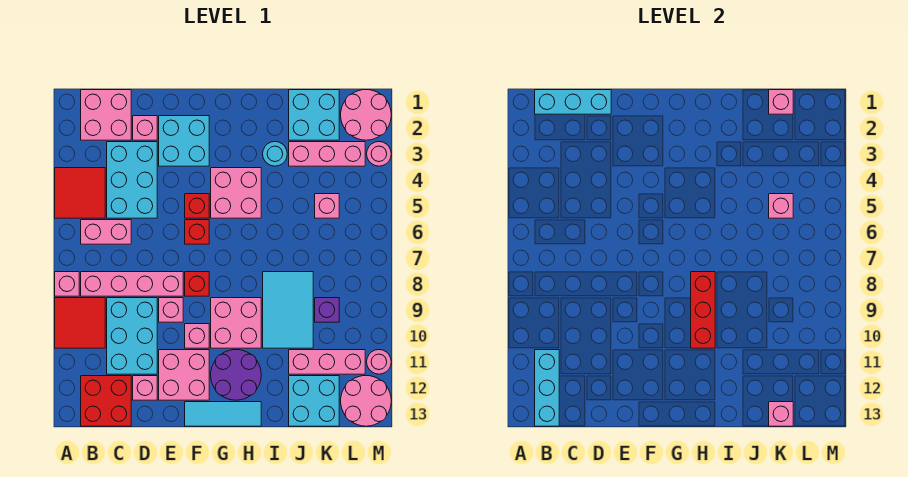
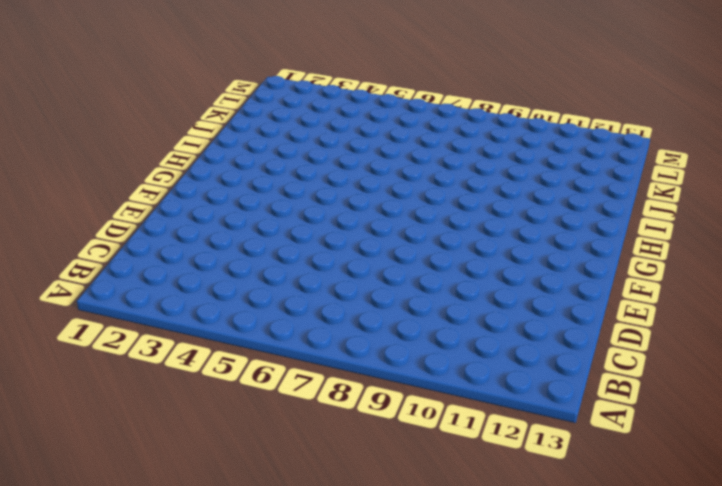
none -> red 2x2 tile [55,168,105,218]
none -> pink 1x1 brick [55,272,79,296]
none -> red 2x2 tile [55,298,105,348]
none -> pink 2x2 brick [81,90,131,140]

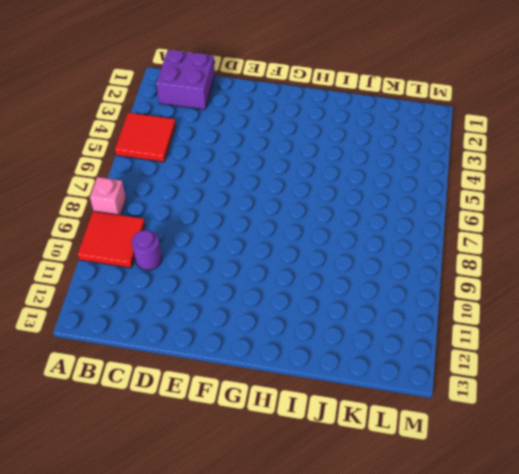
purple 2x2 brick [156,50,215,110] -> pink 2x2 brick [81,90,131,140]
purple 1x1 round brick [132,230,162,270] -> cyan 2x3 brick [107,298,157,374]
none -> pink 1x2 brick [81,220,131,244]
none -> pink 1x4 brick [81,272,183,296]
none -> red 2x2 brick [81,376,131,426]
none -> cyan 2x3 brick [107,142,157,218]

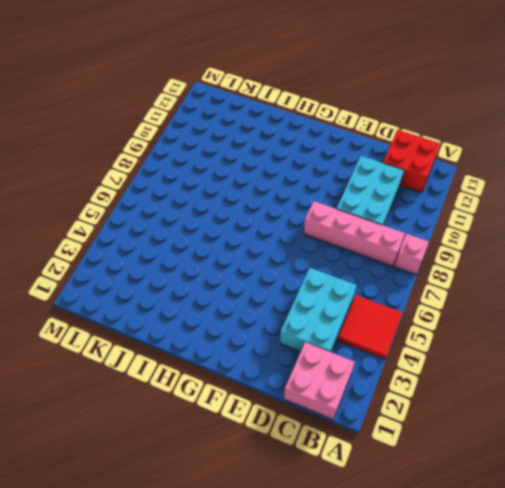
none -> red 2x2 tile [55,298,105,348]
none -> pink 1x2 brick [81,220,131,244]
none -> pink 1x1 brick [133,116,157,140]
none -> pink 1x1 brick [133,376,157,400]

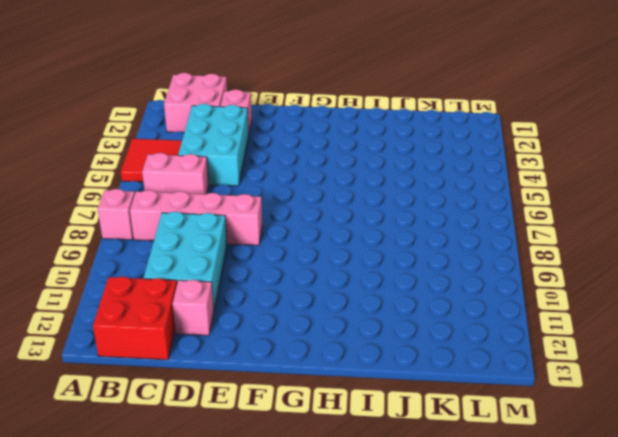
none -> red 2x2 tile [55,298,105,348]
none -> cyan 2x2 brick [159,116,209,166]
none -> pink 1x1 brick [159,298,183,322]
none -> pink 2x2 brick [159,350,209,400]

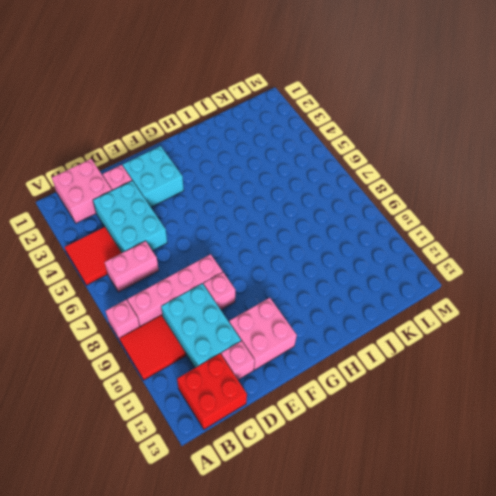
none -> red 1x1 brick [185,194,209,218]
none -> red 1x1 brick [185,220,209,244]
none -> red 1x1 brick [185,272,209,296]
none -> pink 1x1 brick [185,324,209,348]

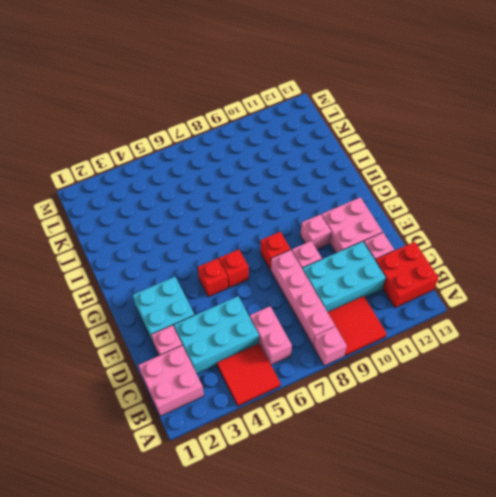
none -> cyan 1x3 tile [185,402,261,426]
none -> pink 2x2 brick [211,168,261,218]
none -> pink 2x2 brick [211,298,261,348]
none -> purple 2x2 round brick [211,350,261,400]

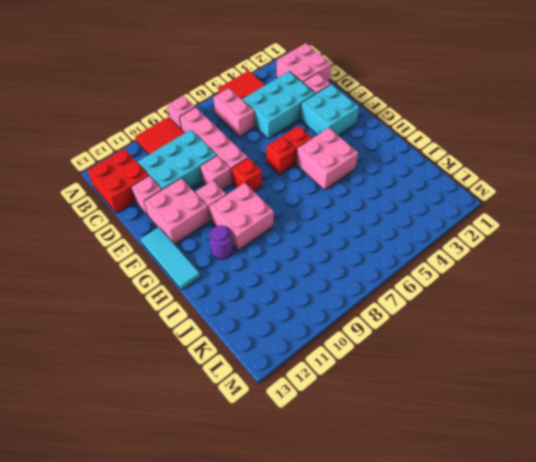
purple 1x1 round brick [209,226,233,259] -> purple 2x2 round brick [211,350,261,400]
none -> cyan 1x1 round brick [263,142,287,166]
none -> cyan 2x3 tile [263,272,313,348]
none -> cyan 2x2 brick [289,90,339,140]
none -> pink 1x3 brick [289,142,365,166]

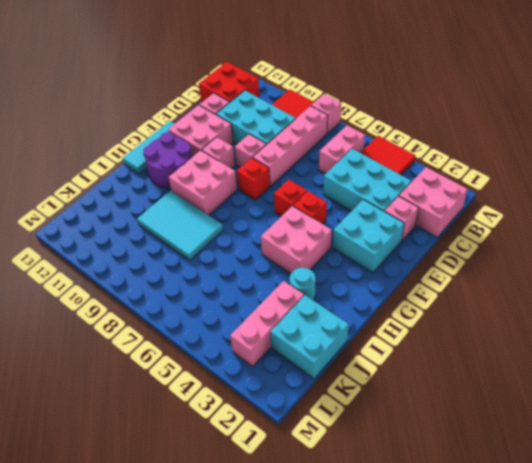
none -> pink 1x3 brick [289,350,365,374]
none -> cyan 2x2 brick [289,376,339,426]
none -> pink 1x1 brick [315,194,339,218]
none -> purple 1x1 brick [315,298,339,322]

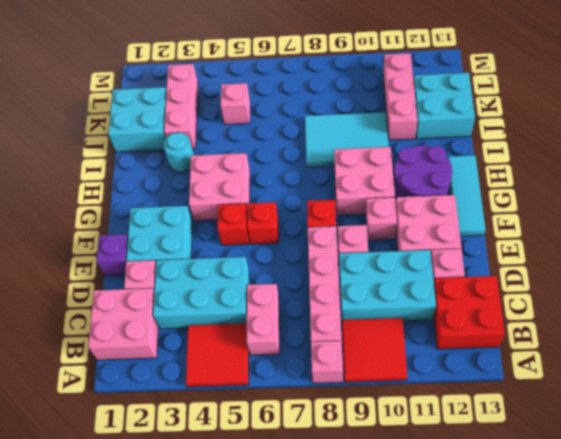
purple 1x1 brick [96,234,128,276] -> purple 1x1 brick moved to [315,298,339,322]
none -> pink 2x2 round brick [341,90,391,140]
none -> pink 2x2 round brick [341,376,391,426]
none -> pink 1x1 round brick [367,142,391,166]
none -> pink 1x1 round brick [367,350,391,374]

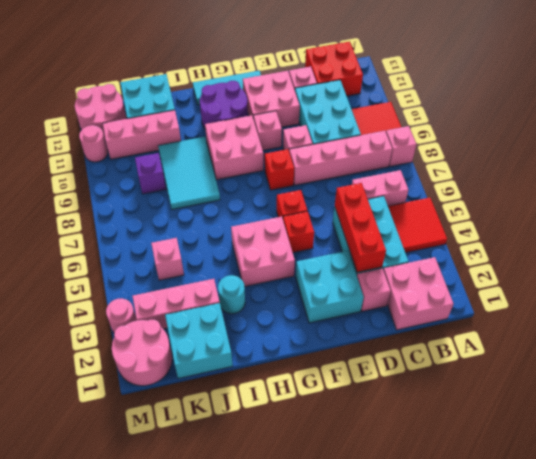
red 1x3 brick [335,183,386,272] -> red 1x3 brick moved to [691,272,715,348]
none -> cyan 1x3 brick [535,90,611,114]
none -> cyan 1x3 brick [535,350,559,426]
none -> pink 1x1 brick [769,90,793,114]
none -> pink 1x1 brick [769,194,793,218]

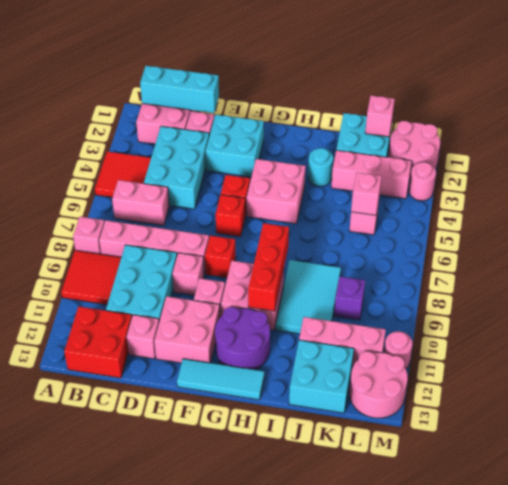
none -> cyan 1x3 brick [535,350,559,426]
none -> pink 1x1 brick [769,402,793,426]

